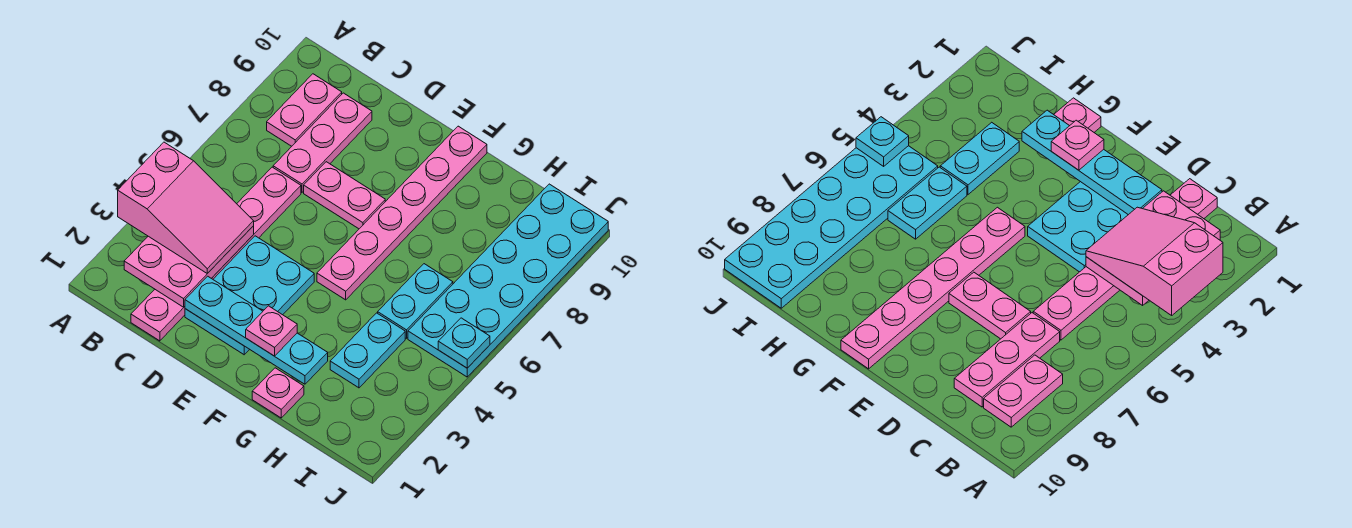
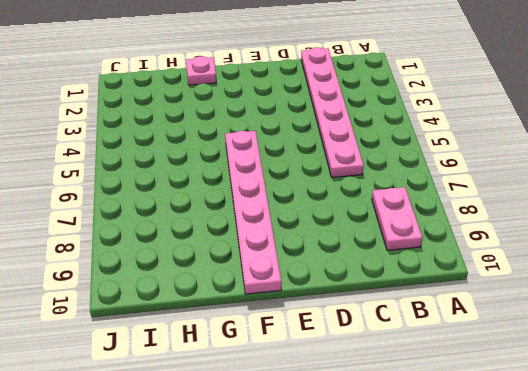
none -> pink 1x3 plate [273,93,372,192]
none -> cyan 2x3 plate [185,236,314,355]
none -> pink 1x2 plate [304,162,385,229]

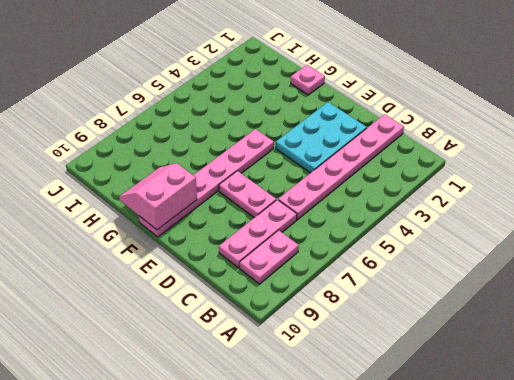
pink 2x2 slope [119,163,197,230] -> none
none -> cyan 1x2 plate [330,313,405,388]
none -> cyan 1x2 plate [378,264,453,338]
none -> cyan 2x6 plate [408,184,608,377]

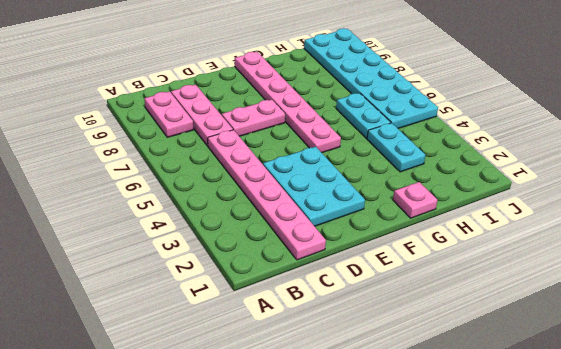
none -> pink 2x3 plate [124,226,254,307]
none -> cyan 1x4 plate [185,276,328,384]
none -> cyan 1x1 plate [438,318,490,368]

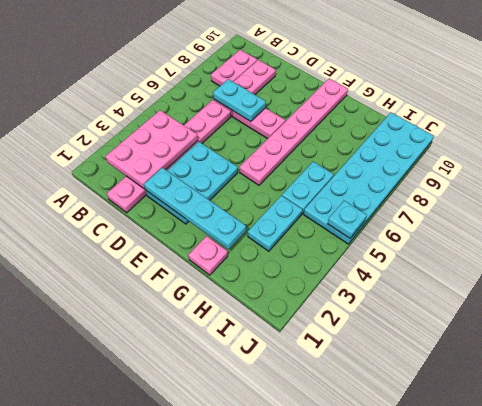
cyan 1x2 plate [213,79,266,122] -> none
none -> pink 2x3 slope [118,142,254,274]
none -> pink 1x1 plate [246,306,297,356]

